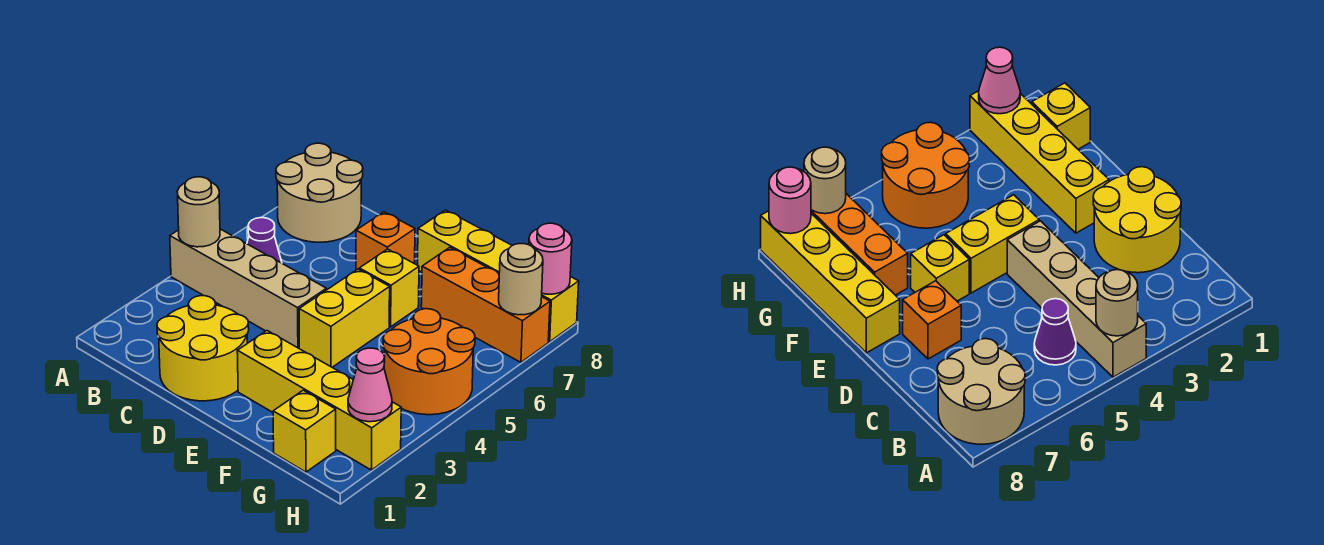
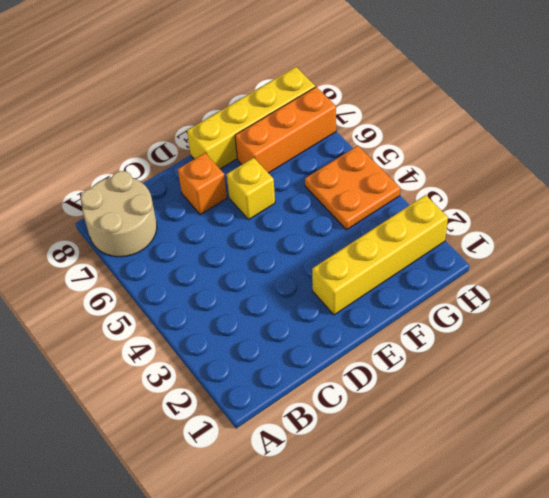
orange 2x2 plate [305,146,400,230] -> orange 2x2 round brick [383,309,475,415]
none -> tan 1x4 brick [170,229,327,348]
none -> purple 1x1 cone [247,218,282,263]
none -> yellow 2x2 round brick [157,296,249,401]

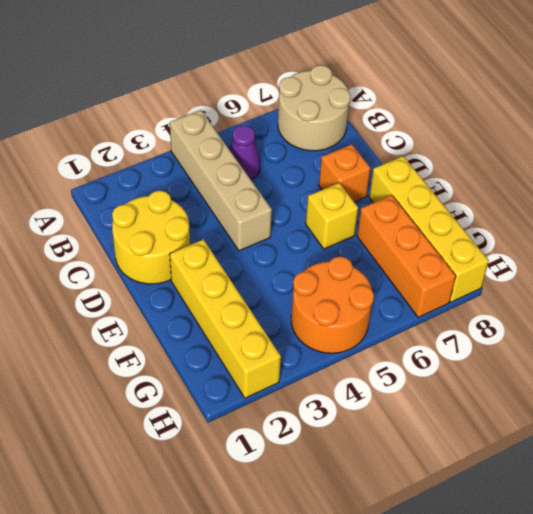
none -> yellow 1x2 brick [299,269,390,367]
none -> yellow 1x1 brick [273,390,336,472]
none -> tan 1x1 round brick [177,177,220,247]

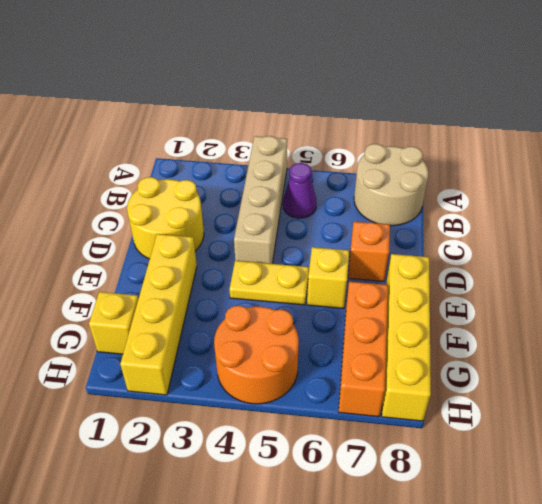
yellow 1x2 plate [229,261,309,305] -> yellow 1x2 brick [299,269,390,367]
none -> tan 1x1 round brick [177,177,220,247]
none -> pink 1x1 cone [348,348,392,422]
none -> tan 1x1 round brick [499,244,543,315]

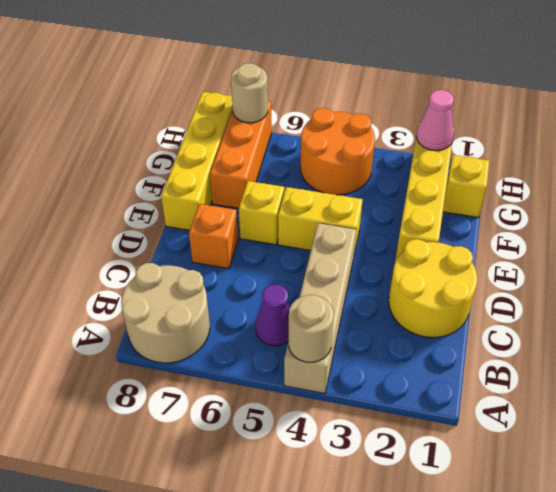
none -> pink 1x1 round brick [529,223,572,294]

